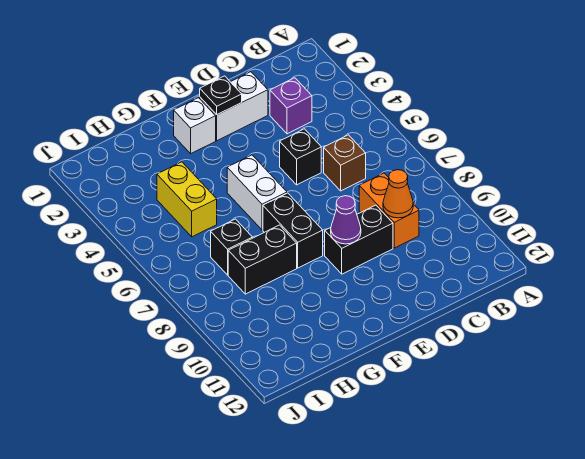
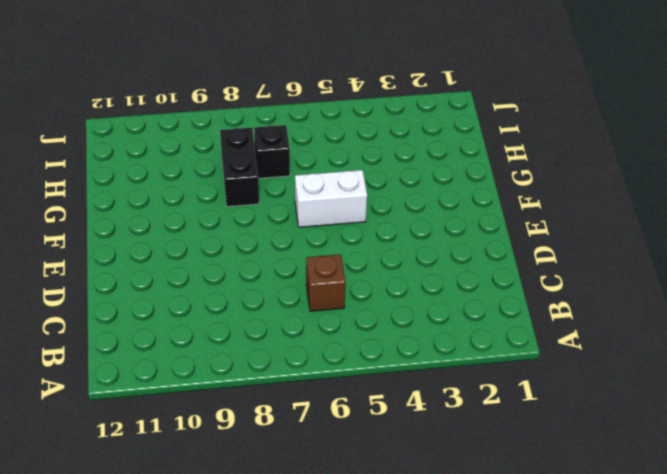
none -> purple 1x1 brick [270,78,312,134]
none -> orange 1x2 brick [359,173,419,248]
none -> white 1x2 brick [200,72,268,141]

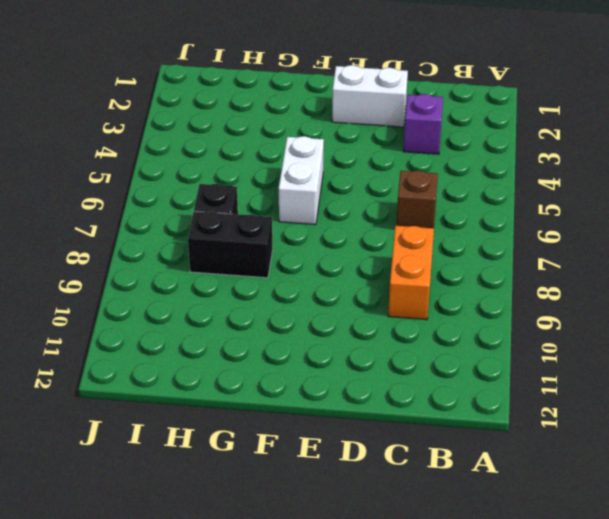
none -> black 1x1 brick [280,129,321,185]
none -> black 1x2 brick [325,205,393,274]
none -> white 1x1 brick [174,98,216,153]

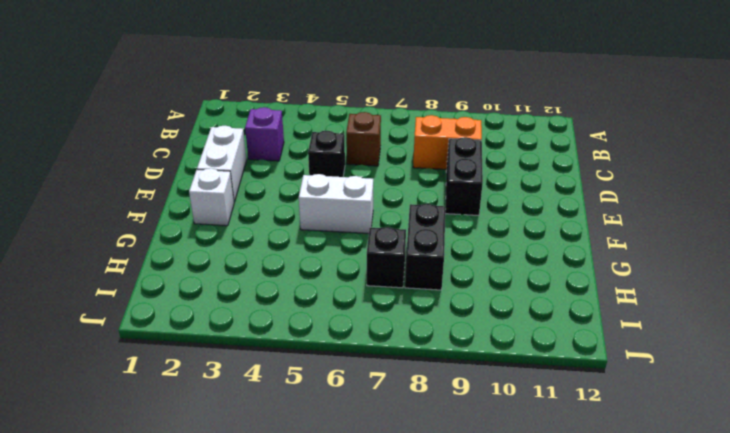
none -> black 1x2 brick [263,193,323,268]
none -> yellow 1x2 brick [157,162,217,237]
none -> orange 1x1 cone [383,170,413,218]

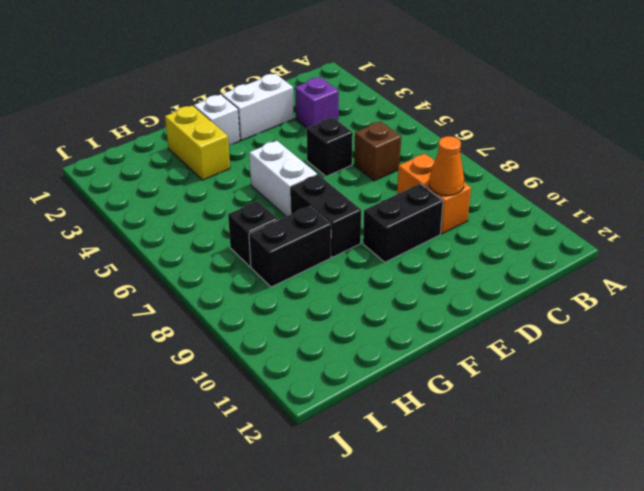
yellow 1x2 brick [165,105,230,180] -> yellow 1x2 brick moved to [157,162,217,237]
none -> black 1x1 plate [200,76,242,115]
none -> purple 1x1 cone [331,196,361,244]

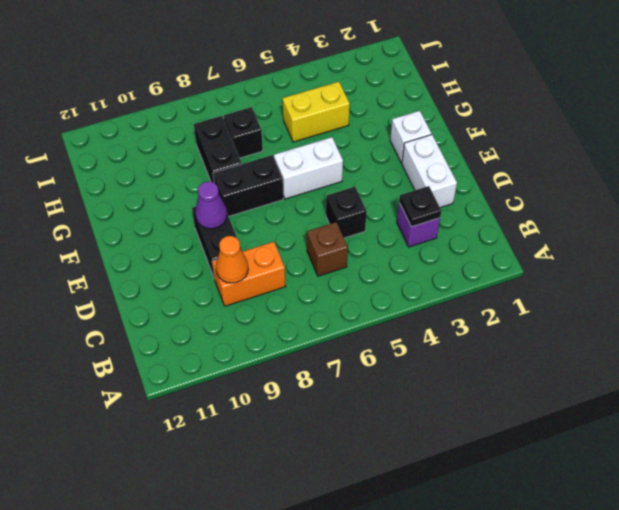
black 1x1 plate [399,186,441,227] -> black 1x1 plate moved to [200,76,242,115]

